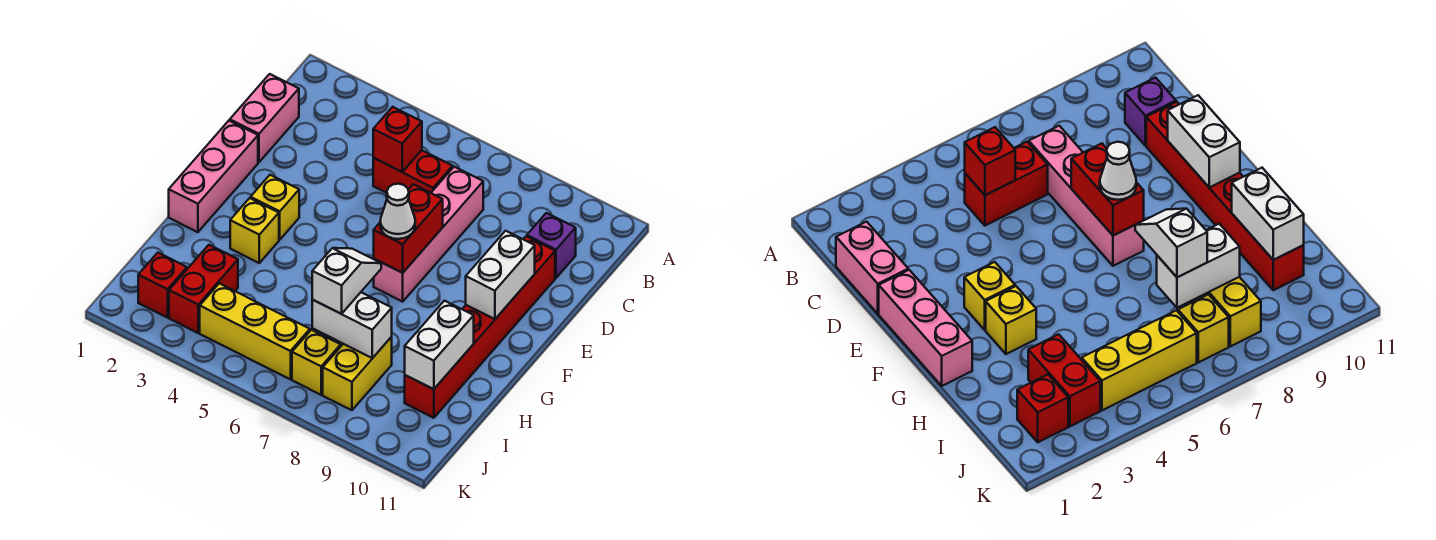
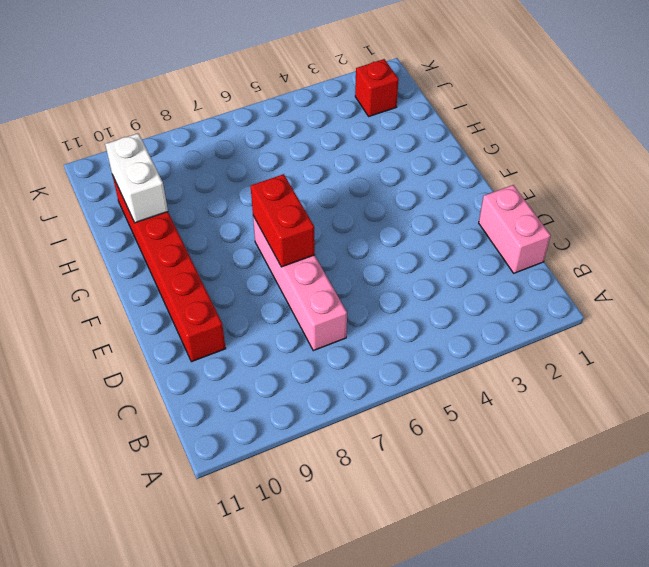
none -> red 1x2 brick [373,150,453,193]
none -> purple 1x1 brick [527,213,576,278]
none -> pink 1x3 brick [169,121,258,232]

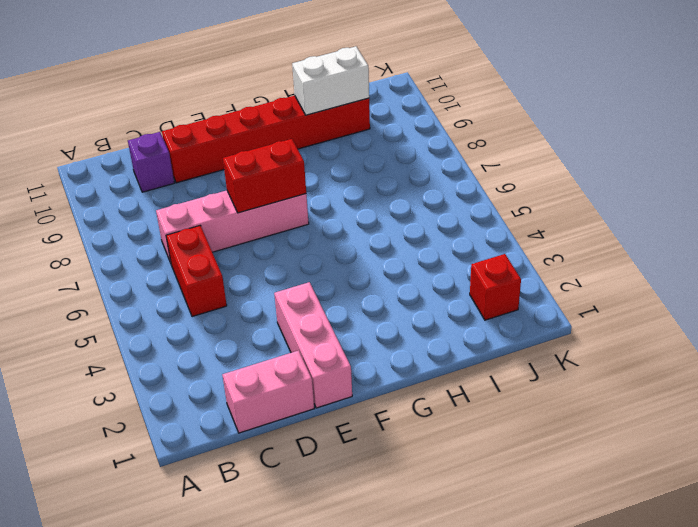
pink 1x3 brick [274,282,352,408] -> pink 1x3 brick turned to [169,121,258,232]
none -> yellow 1x1 brick [251,175,299,240]
none -> yellow 1x1 brick [230,198,279,263]
none -> red 1x2 brick [169,245,238,333]

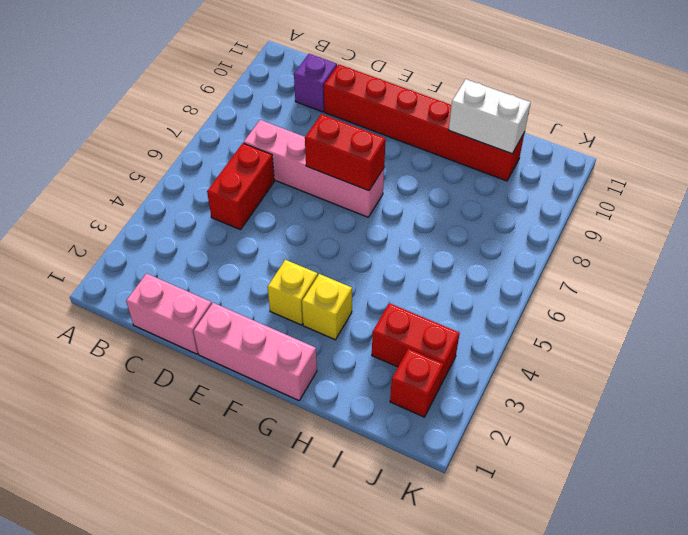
none -> yellow 1x2 brick [323,337,392,410]
none -> yellow 1x3 brick [200,283,310,379]
none -> yellow 1x1 brick [292,330,341,395]

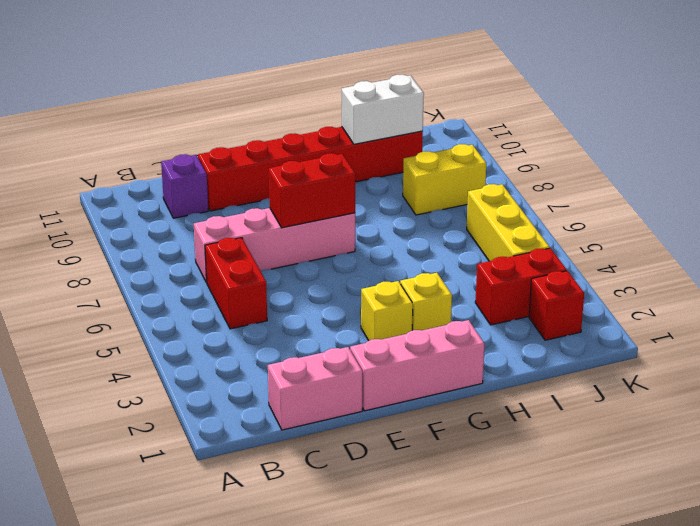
none -> yellow 1x1 brick [292,330,341,395]
none -> red 1x1 brick [373,107,422,172]
none -> white 1x2 brick [466,231,535,319]

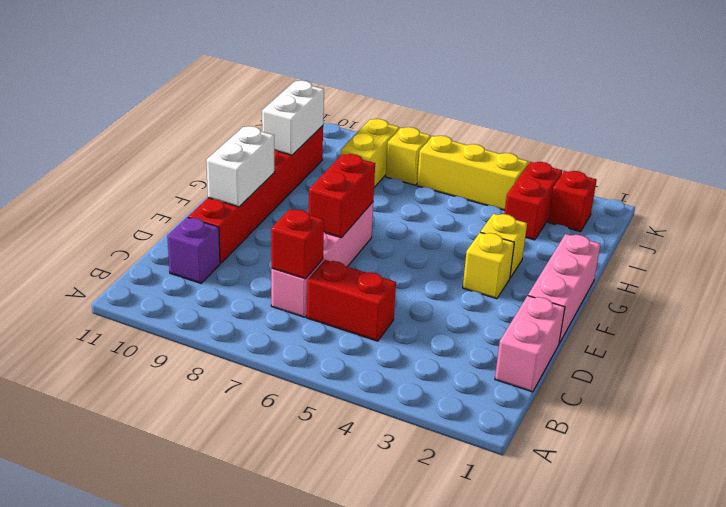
red 1x1 brick [271,209,324,279] -> red 1x1 brick moved to [373,107,422,172]
none -> white 1x2 brick [312,292,392,358]
none -> white 1x1 cone [380,184,415,239]
none -> white 1x2 slope [312,248,381,314]

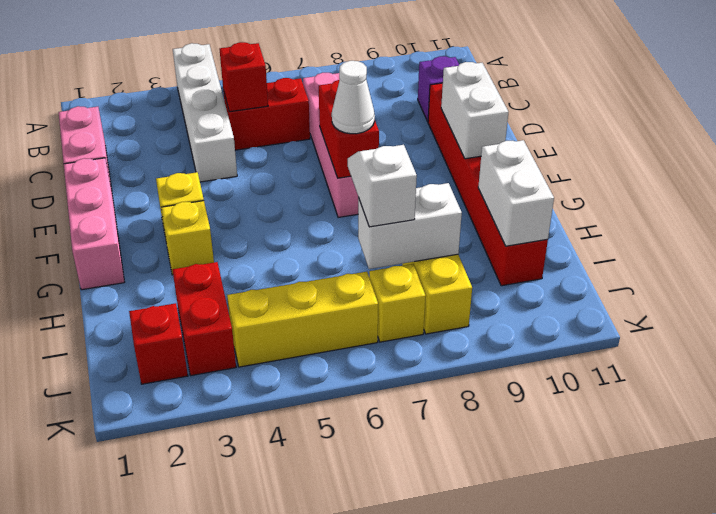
white 1x4 brick [173,43,237,182] -> none

